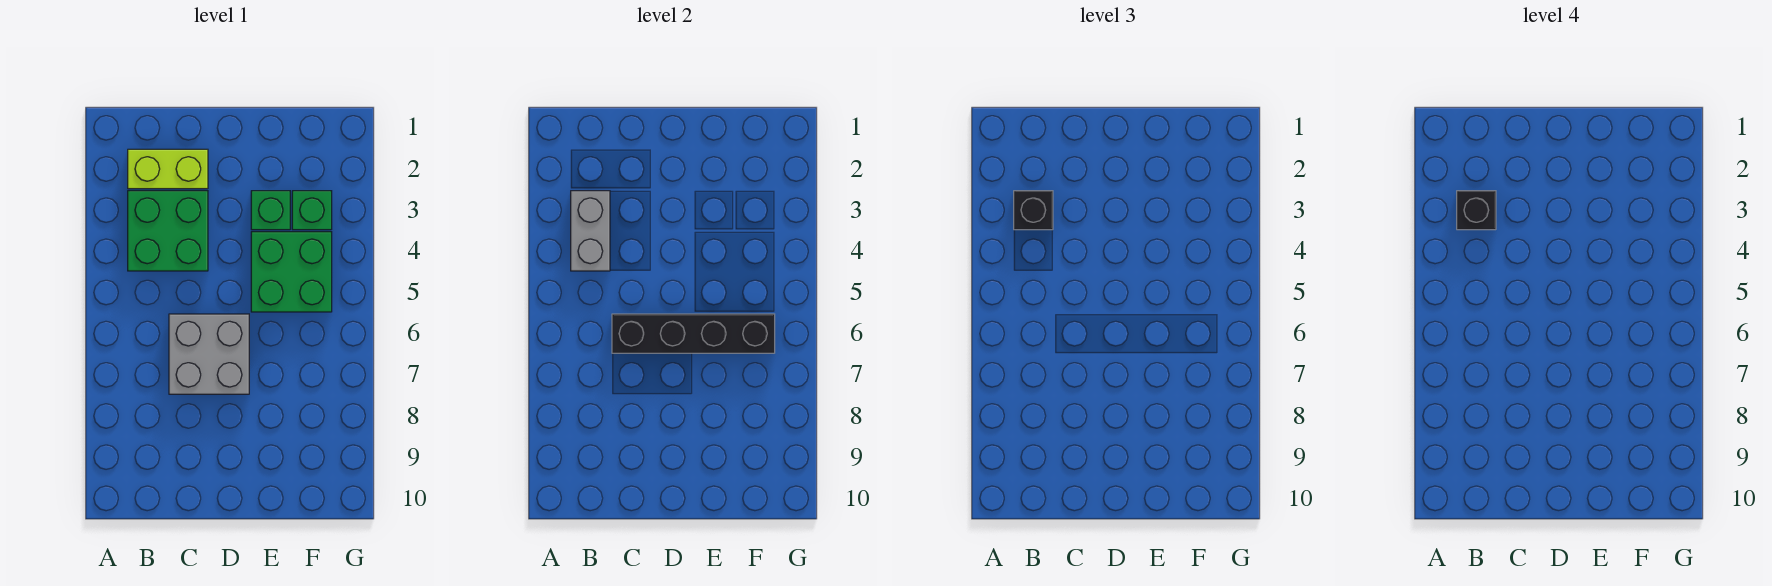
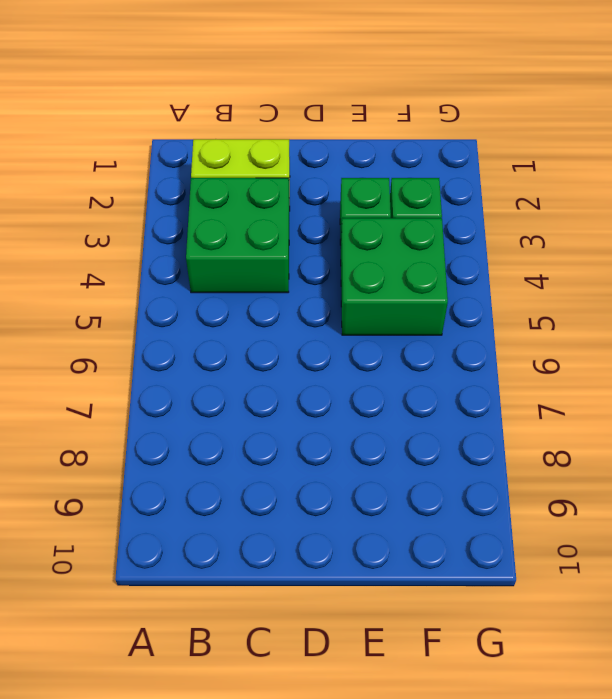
none -> grey 2x2 brick [169,314,249,394]
none -> grey 1x2 brick [571,191,610,271]

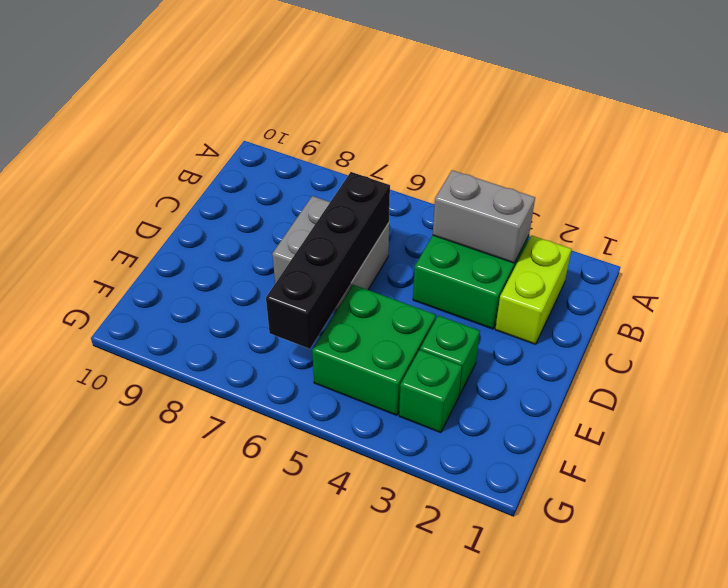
none -> black 1x1 brick [1014,191,1053,230]
none -> black 1x1 brick [1457,191,1496,230]

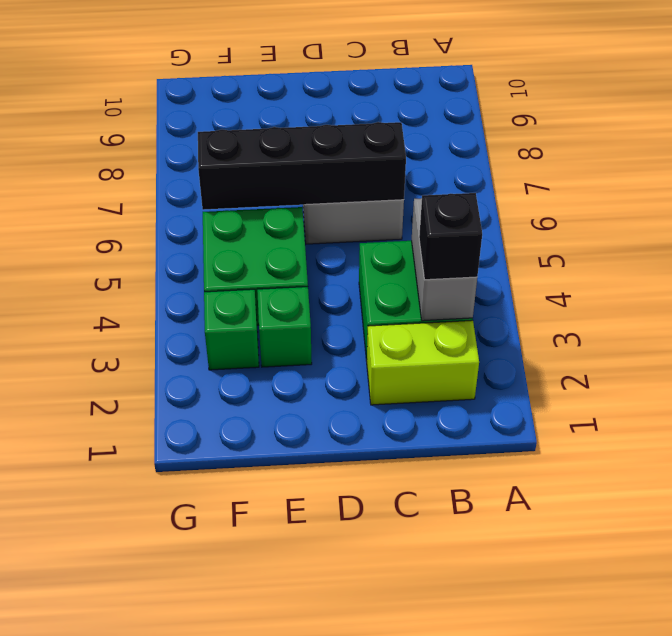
none -> black 1x1 brick [1457,191,1496,230]

